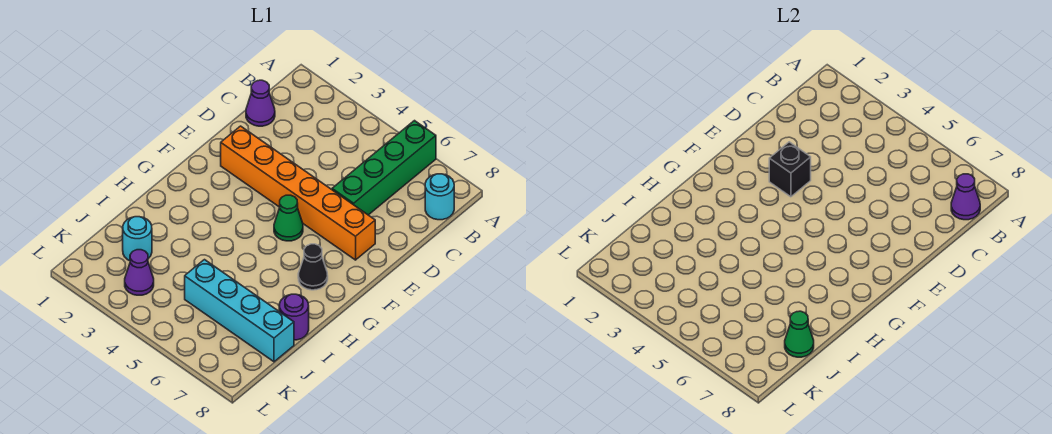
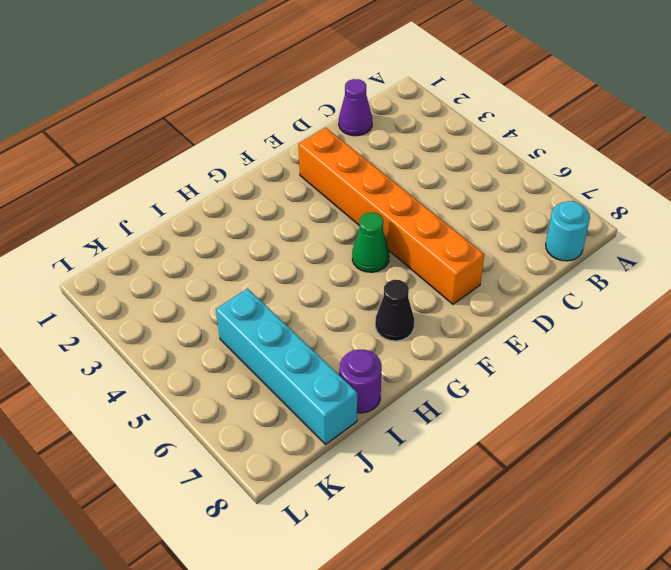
none -> green 1x4 brick [332,121,436,215]
none -> cyan 1x1 round brick [123,217,152,261]
none -> purple 1x1 cone [125,250,154,295]

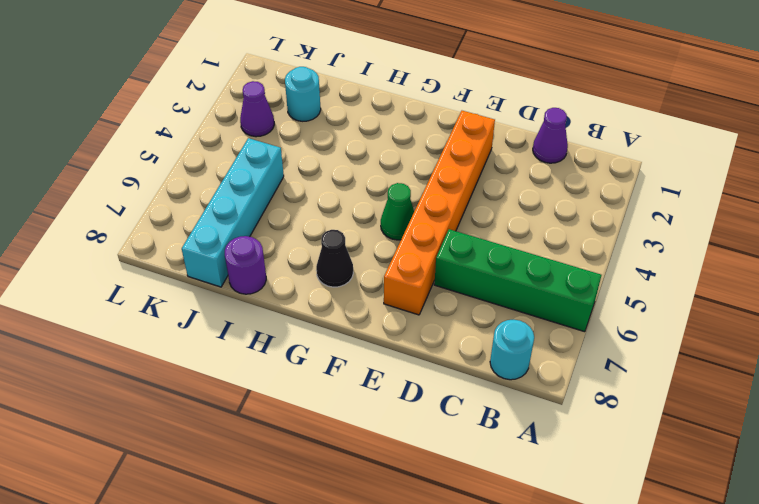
none -> purple 1x1 cone [951,174,980,220]
none -> black 1x1 brick [769,142,811,197]
none -> green 1x1 cone [785,311,814,357]

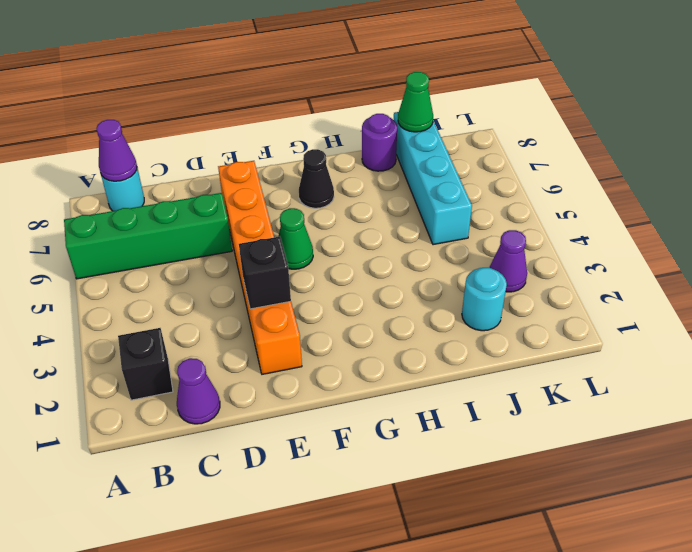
black 1x1 brick [118,328,173,400] -> none

